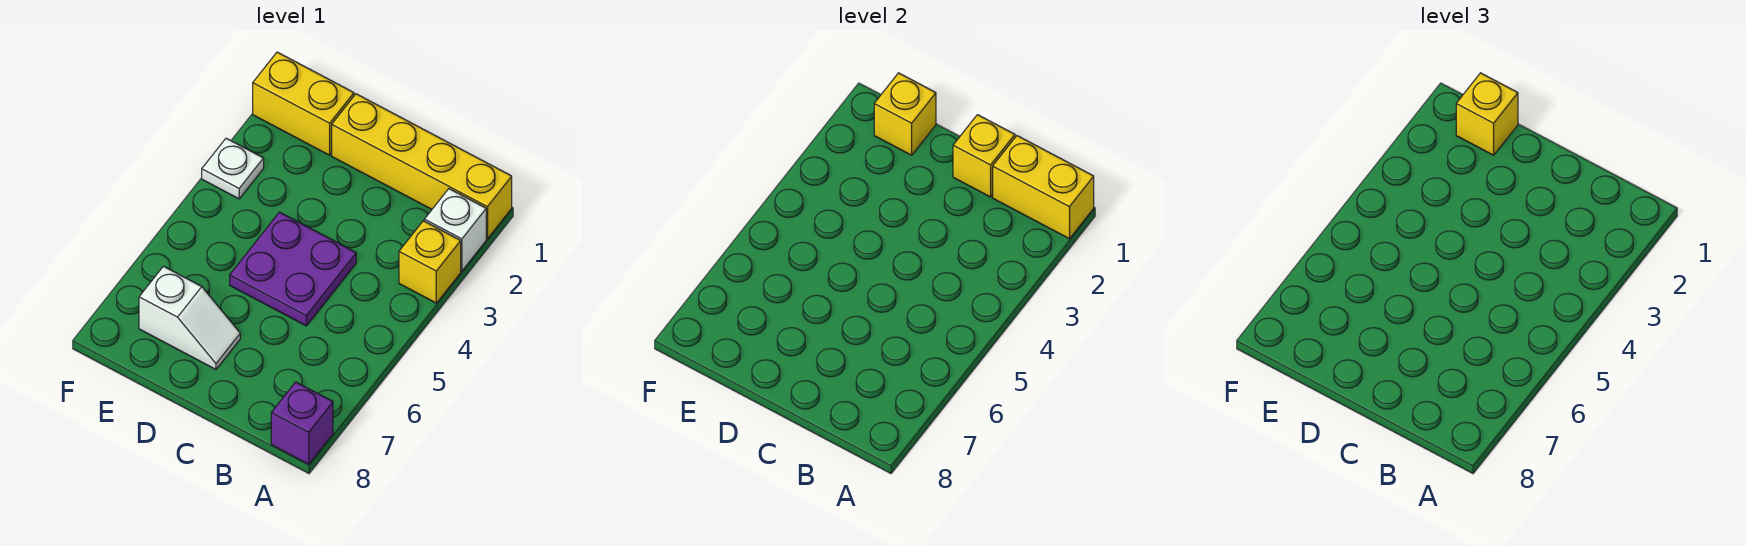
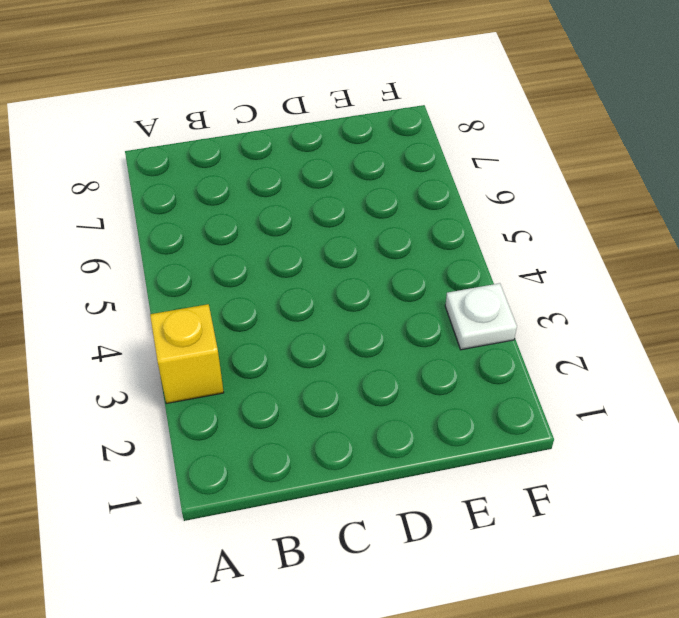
none -> yellow 1x4 brick [332,94,512,239]
none -> white 1x1 brick [424,189,486,271]
none -> purple 1x1 brick [271,382,333,464]

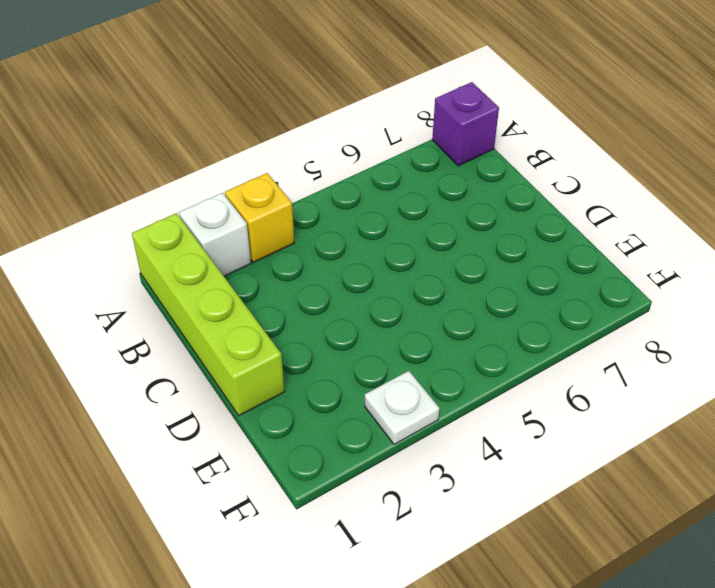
lime 1x4 brick [132,213,285,416] -> yellow 1x4 brick [332,94,512,239]
none -> purple 2x2 plate [230,212,356,326]
none -> white 1x2 slope [139,266,240,369]
none -> yellow 1x2 brick [253,52,354,155]

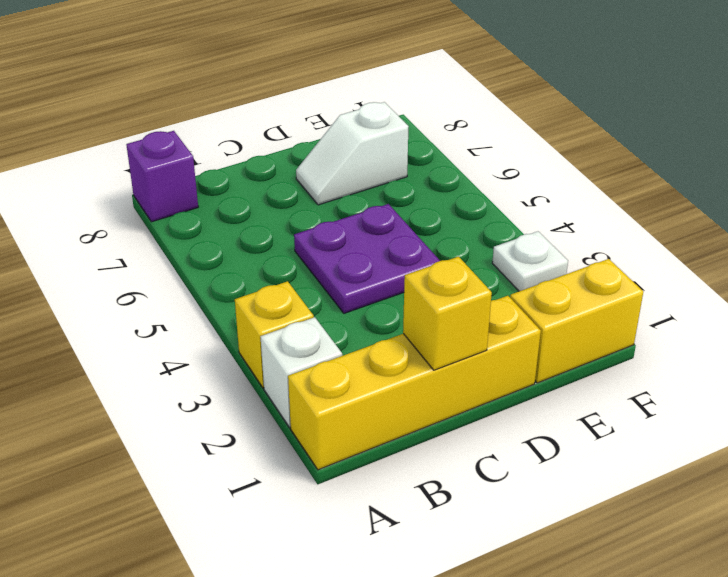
none -> yellow 1x2 brick [993,136,1094,239]
none -> yellow 1x1 brick [874,73,936,155]
none -> yellow 1x1 brick [1456,73,1518,155]

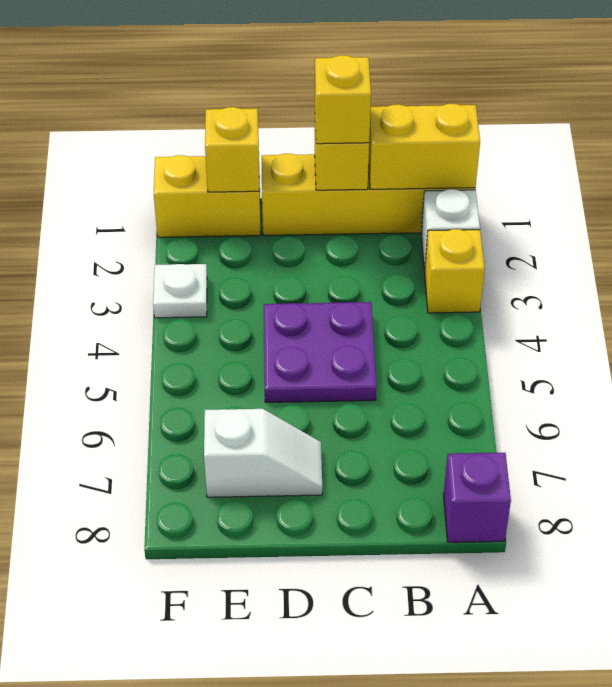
yellow 1x1 brick [315,55,371,144] -> yellow 1x1 brick moved to [1456,73,1518,155]

